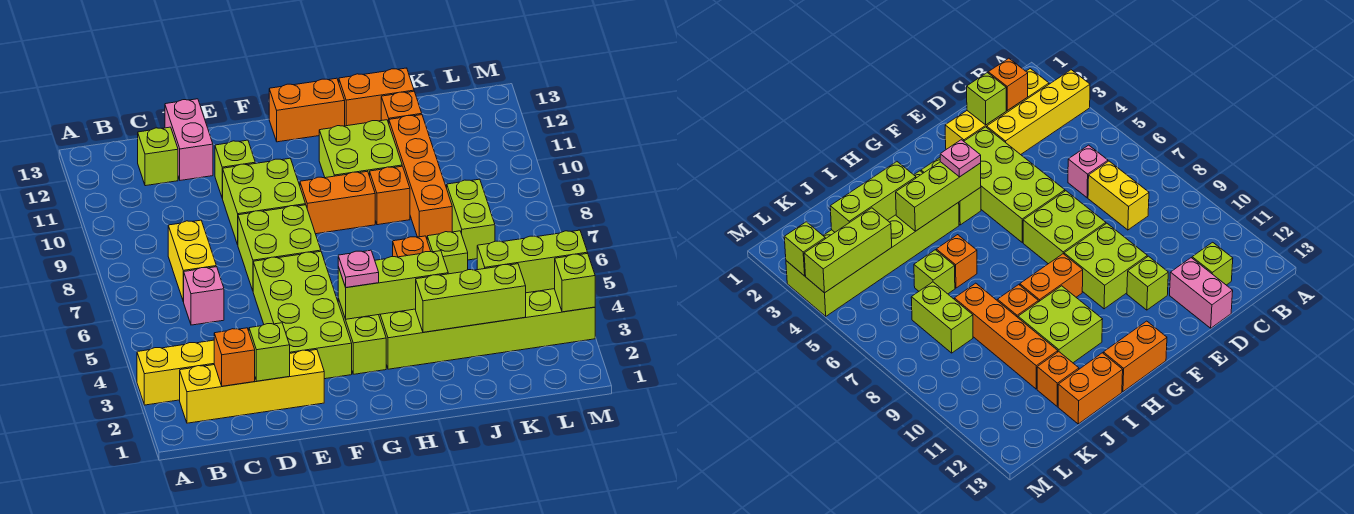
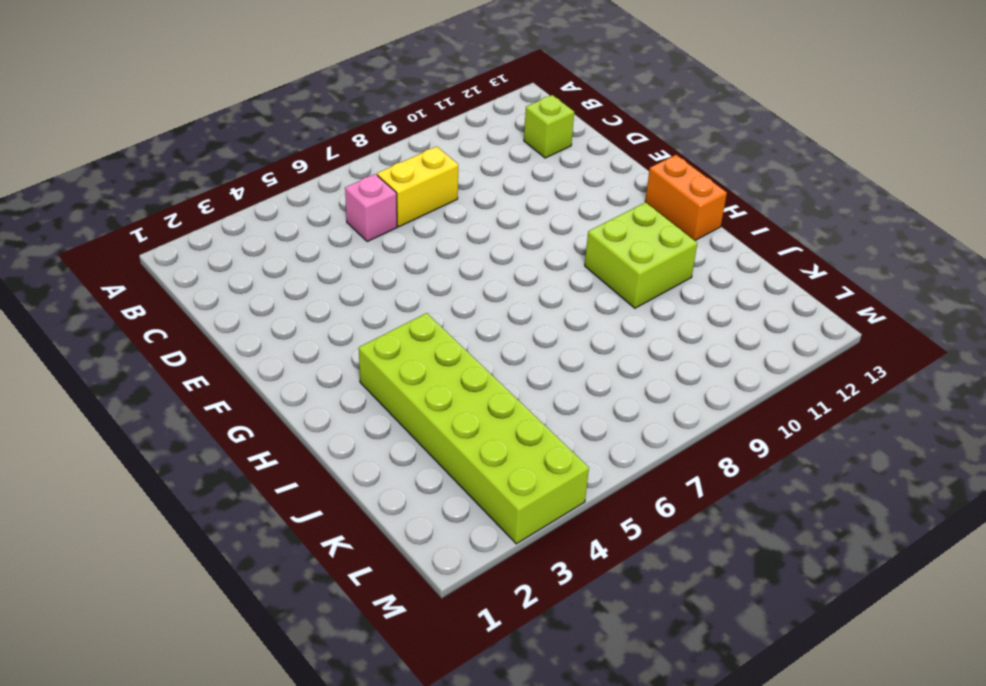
none -> yellow 1x4 brick [137,340,214,405]
none -> yellow 1x4 brick [180,350,324,423]
none -> pink 1x2 brick [165,99,213,180]

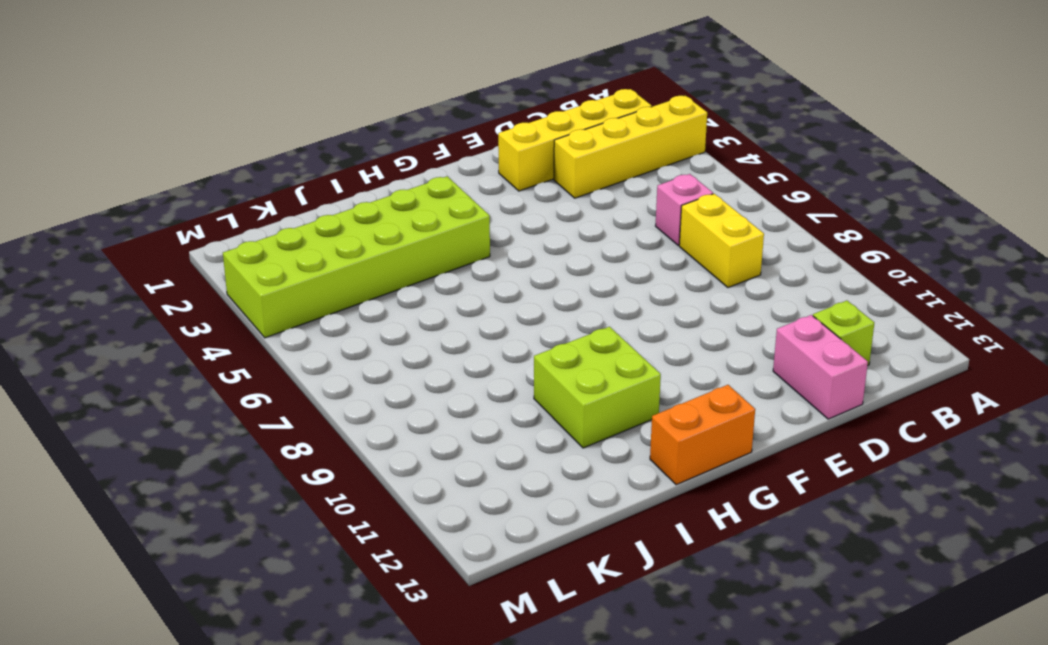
none -> lime 2x4 brick [253,251,352,379]
none -> lime 2x2 brick [238,205,321,290]
none -> lime 2x2 brick [222,158,306,245]

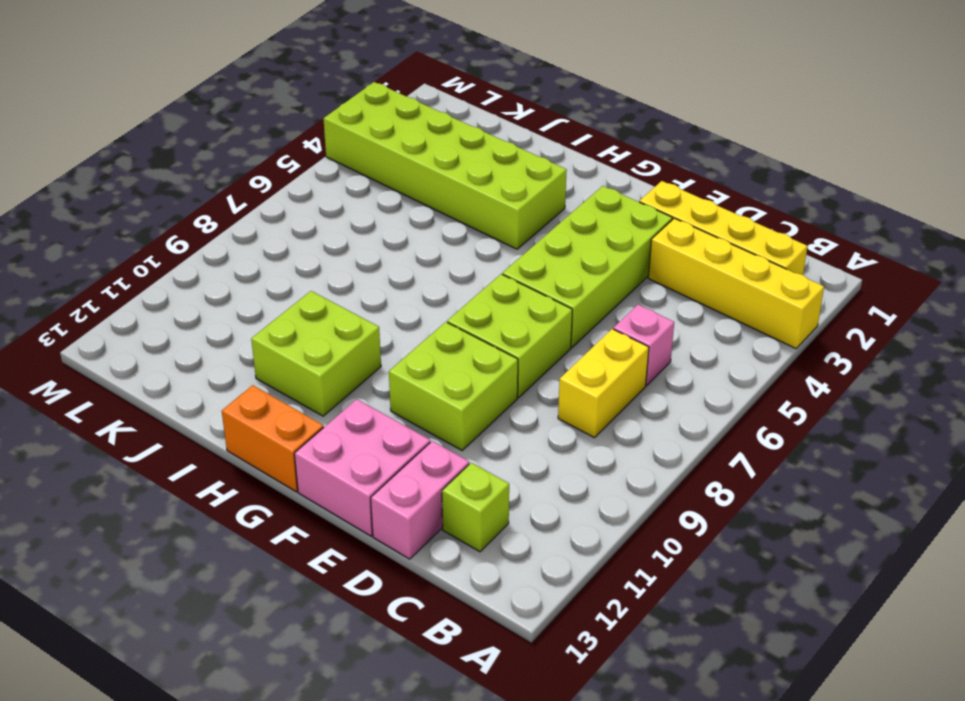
pink 2x2 brick [294,399,430,536] -> none
none -> lime 1x1 brick [215,140,255,198]
none -> lime 1x2 brick [338,299,386,374]
none -> orange 1x2 brick [300,171,375,234]

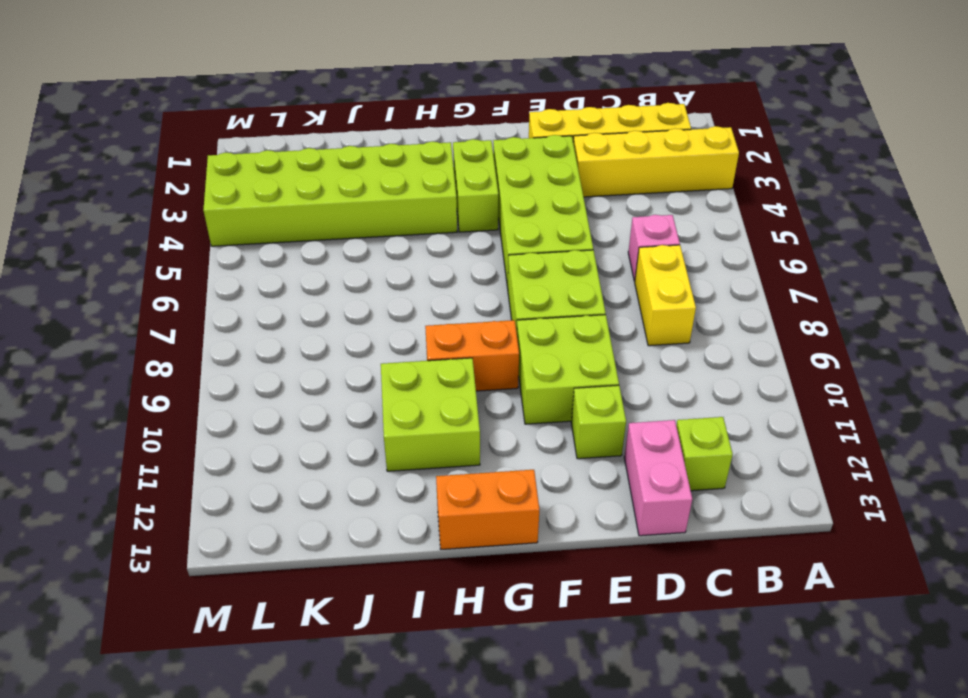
none -> orange 1x1 brick [393,236,431,257]
none -> orange 1x1 brick [370,166,410,225]
none -> orange 1x2 brick [339,68,414,126]

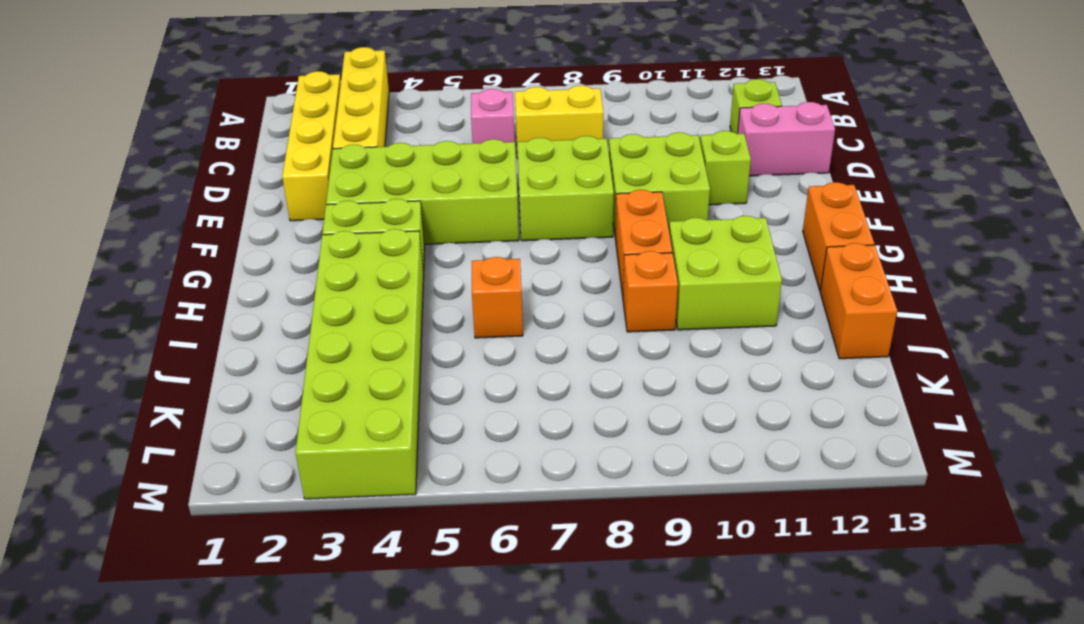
none -> lime 1x1 brick [427,231,468,274]
none -> orange 1x4 brick [389,115,452,238]
none -> orange 1x1 brick [381,91,422,123]

